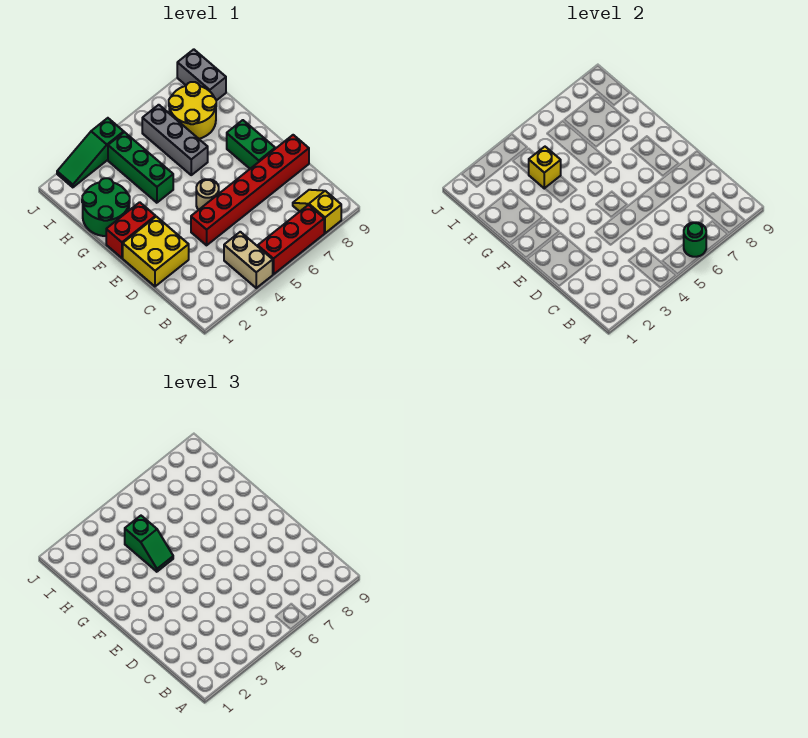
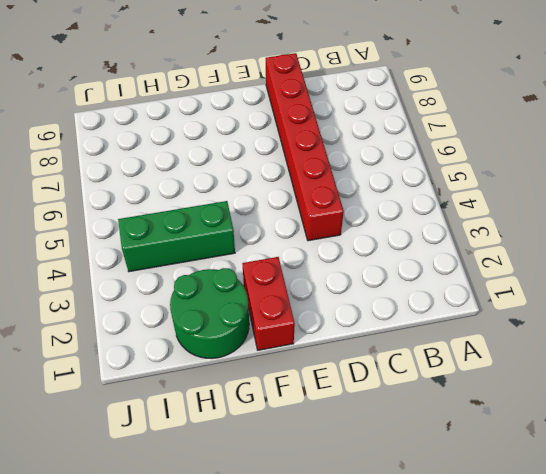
none -> tan 1x2 brick [224,232,273,288]
none -> red 1x3 brick [258,205,324,274]
none -> yellow 1x2 slope [293,190,341,233]

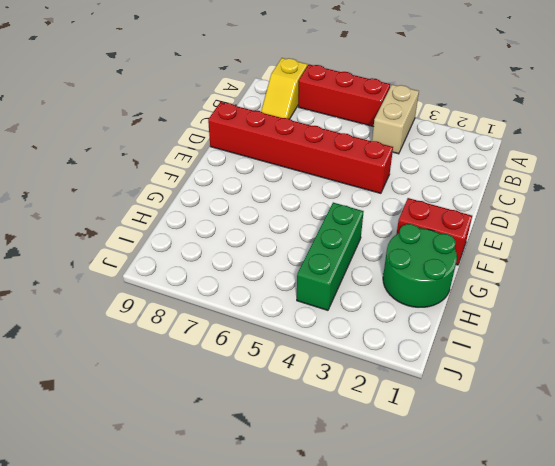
none -> yellow 2x2 brick [123,217,189,286]
none -> tan 1x1 round brick [196,179,219,210]
none -> green 1x2 brick [227,120,275,169]

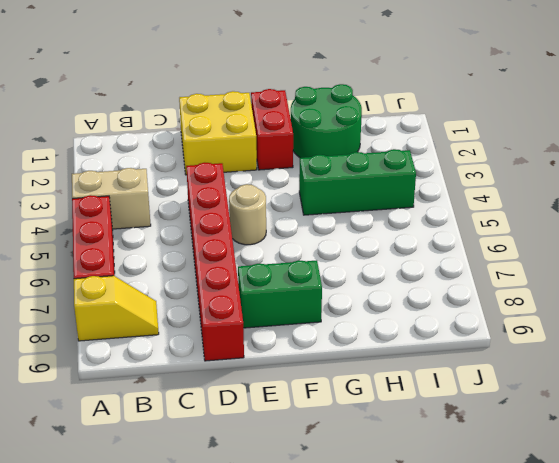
none -> grey 1x3 brick [142,105,208,175]
none -> yellow 2x2 round brick [169,82,216,139]
none -> grey 1x2 brick [177,49,226,101]

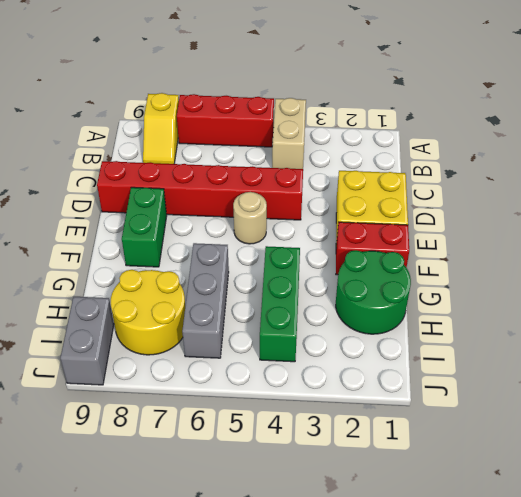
none -> green 1x3 slope [57,118,124,187]
none -> green 1x1 round brick [684,222,706,257]
none -> yellow 1x1 brick [528,147,561,189]

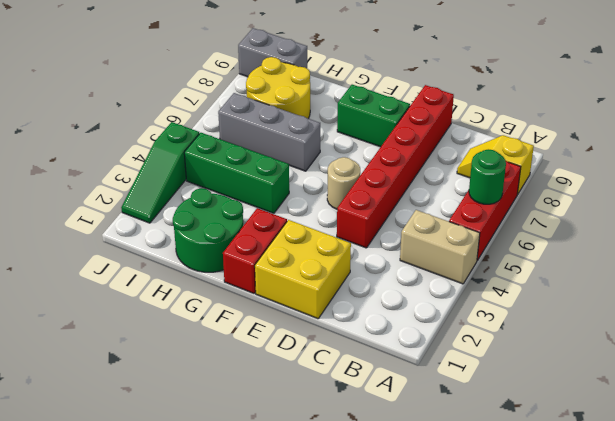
none -> yellow 1x1 brick [528,147,561,189]
none -> green 1x2 slope [125,516,173,572]

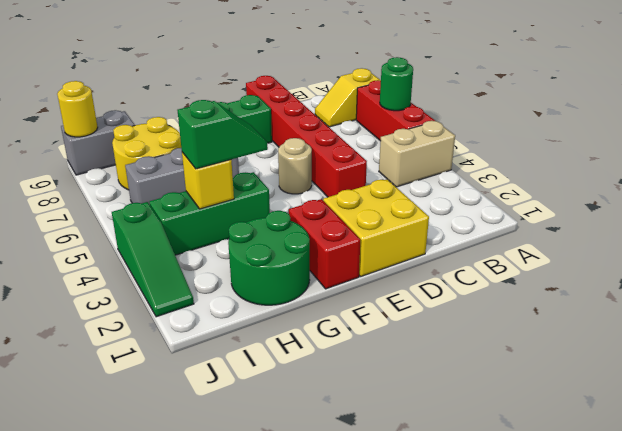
yellow 1x1 round brick [57,81,98,137] -> none

